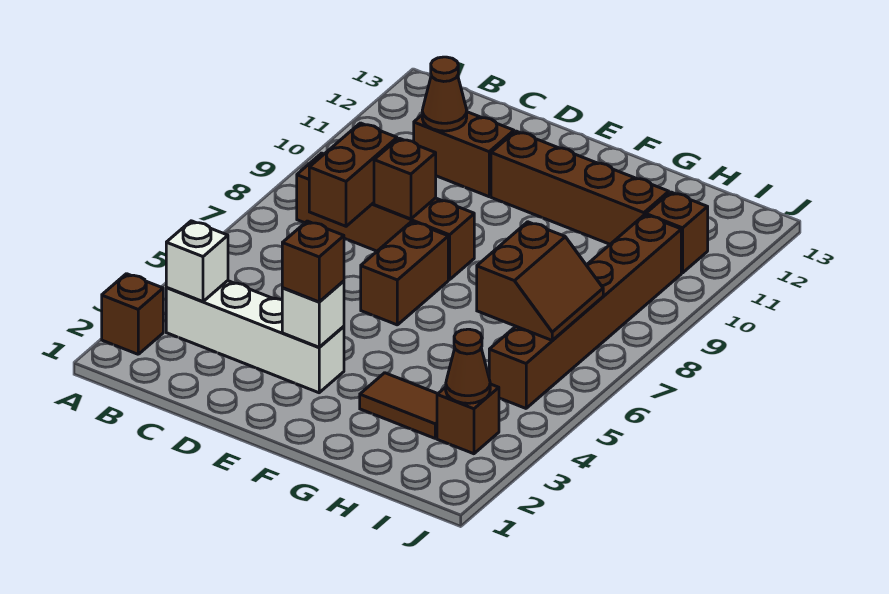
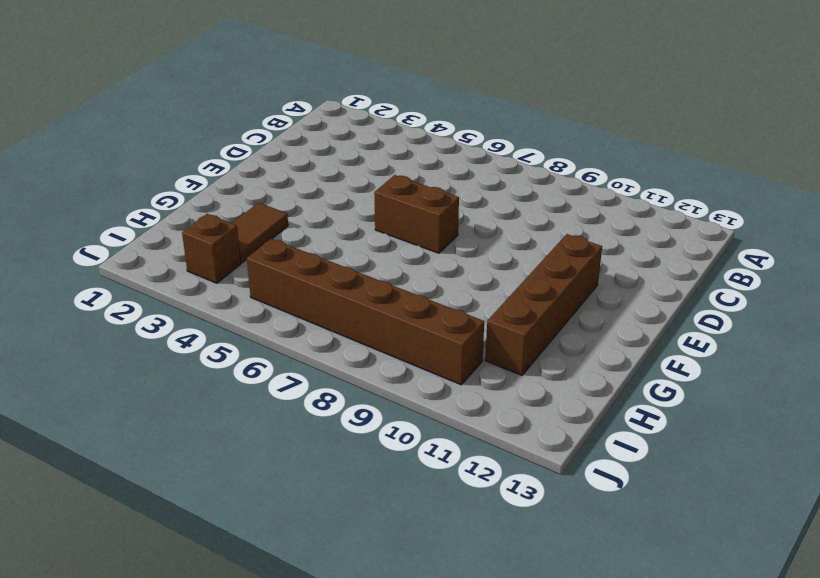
none -> brown 1x1 brick [102,274,163,354]
none -> white 1x4 brick [166,281,344,393]
none -> brown 1x4 brick [297,153,474,280]

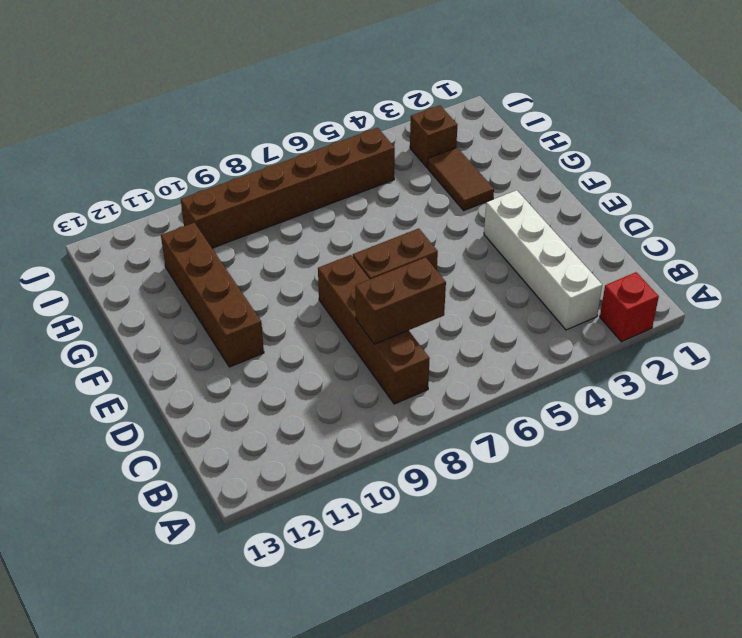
red 1x1 brick [600,272,659,342] -> brown 1x1 brick [102,274,163,354]
none -> brown 1x2 brick [414,112,514,197]
none -> brown 1x1 brick [646,192,708,273]
none -> white 1x1 brick [166,221,228,302]

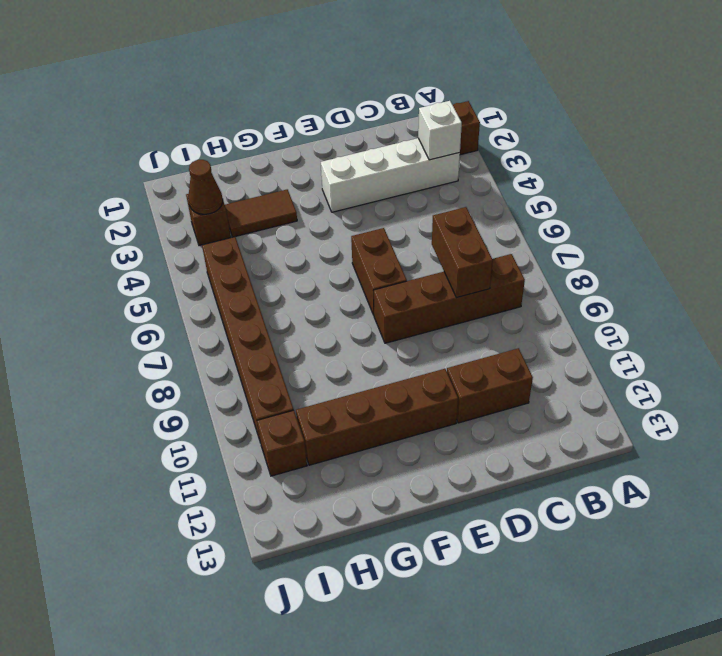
none -> brown 1x1 cone [422,57,467,131]
none -> brown 1x1 brick [374,138,436,219]
none -> white 1x1 brick [282,281,344,347]

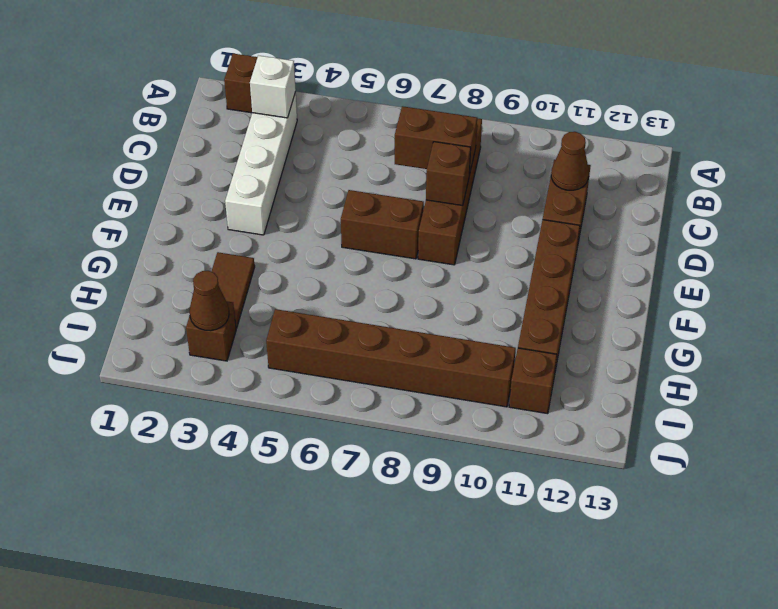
none -> white 1x1 brick [282,281,344,347]
none -> brown 2x2 slope [477,222,603,340]
none -> brown 1x1 brick [282,221,344,302]

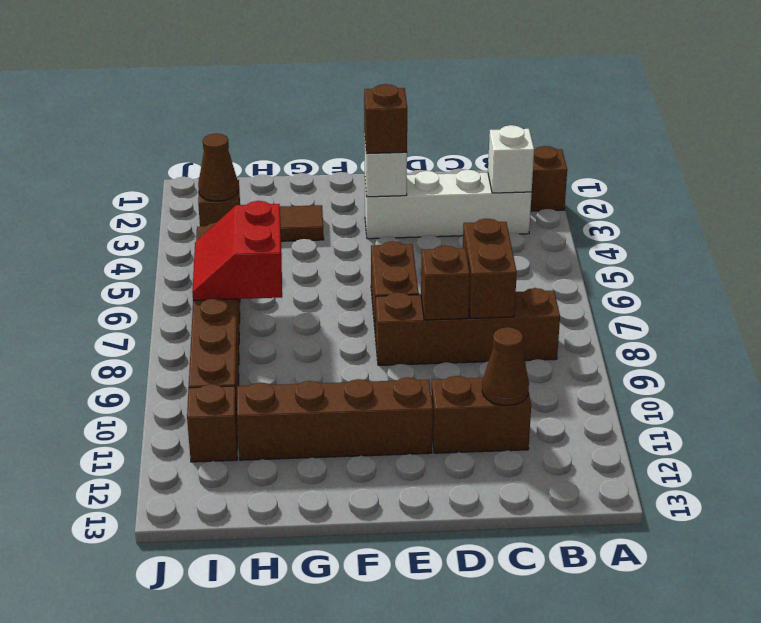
red 2x2 slope [192,201,282,300] -> brown 2x2 slope [477,222,603,340]

